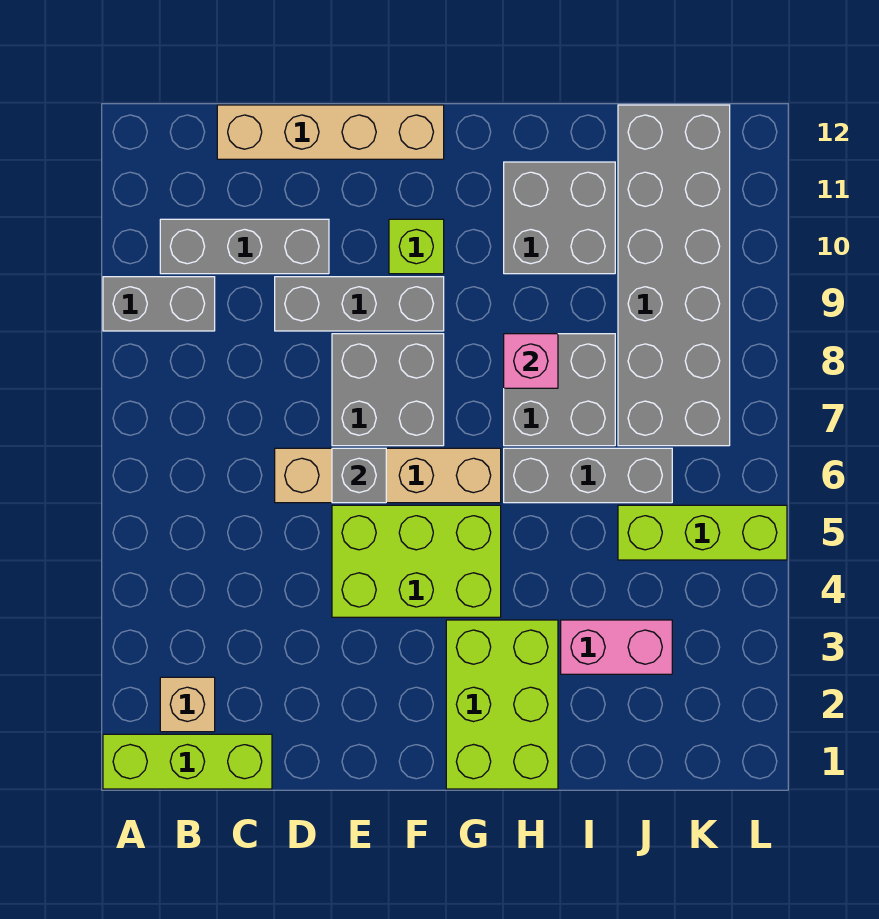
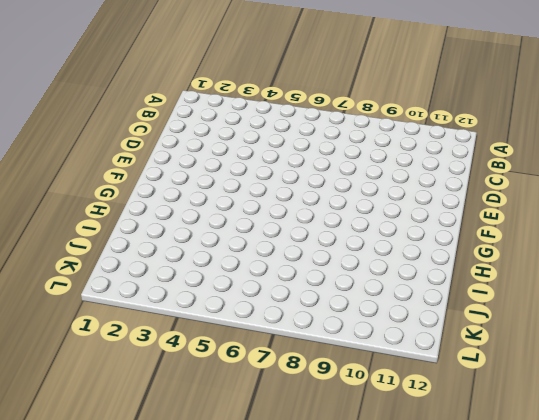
none -> lime 1x3 brick [103,734,272,789]
none -> grey 1x2 brick [103,277,215,331]
none -> tan 1x1 brick [160,677,215,732]

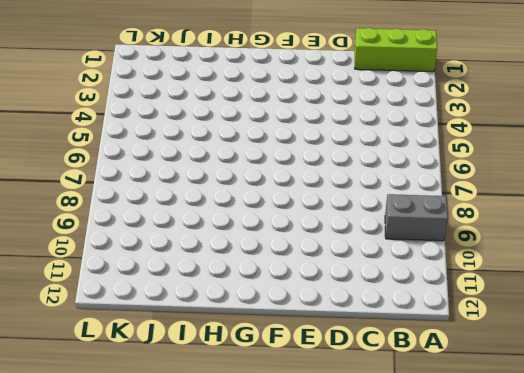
none -> tan 1x1 brick [160,677,215,732]
none -> grey 1x3 brick [160,219,329,274]
none -> tan 1x4 brick [217,105,444,159]

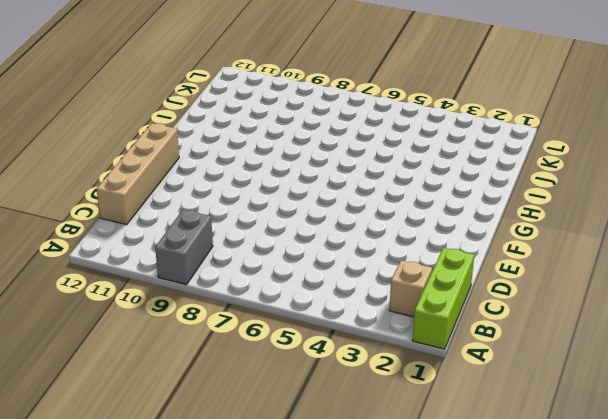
none -> grey 1x3 brick [160,219,329,274]
none -> tan 1x4 brick [275,448,501,503]
none -> grey 1x3 brick [275,277,444,331]

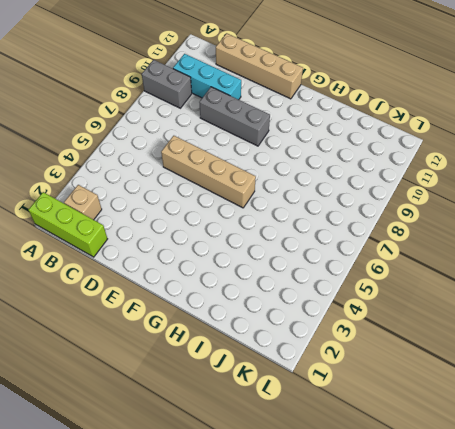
cyan 1x3 brick [173,54,241,100] -> grey 1x3 brick [160,219,329,274]
none -> lime 2x3 brick [332,505,501,617]
none -> grey 2x2 brick [332,334,444,446]
none -> lime 1x1 brick [389,219,444,274]

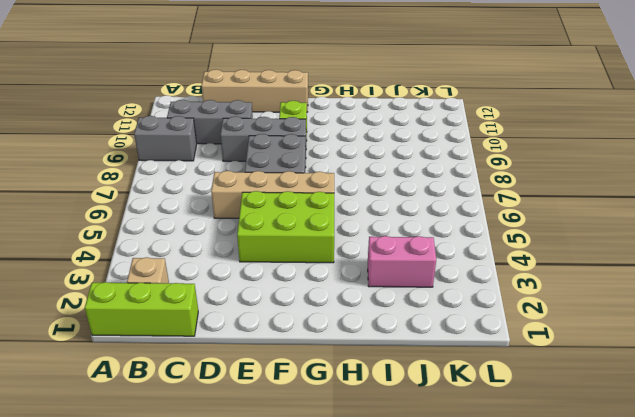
none -> lime 2x3 brick [446,620,558,789]
none -> grey 1x3 brick [504,448,672,503]
none -> grey 2x2 brick [504,334,615,446]

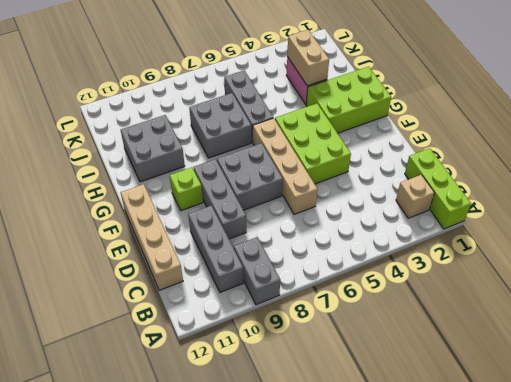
tan 1x2 brick [287,30,329,86] -> none
none -> lime 1x3 brick [618,505,787,560]
none -> grey 2x6 brick [618,105,730,446]
none -> grey 1x1 brick [332,448,386,503]

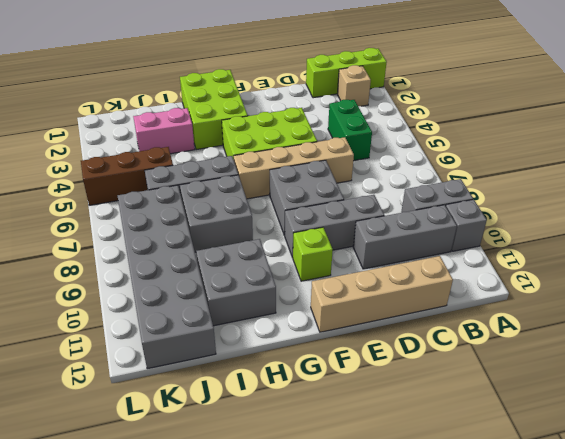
grey 1x1 brick [446,199,487,251] -> grey 1x1 brick moved to [332,448,386,503]
green 1x2 brick [328,100,372,161] -> none
brown 1x3 brick [81,147,173,205] -> lime 1x3 brick [618,505,787,560]
none -> pink 1x1 brick [504,334,558,388]

